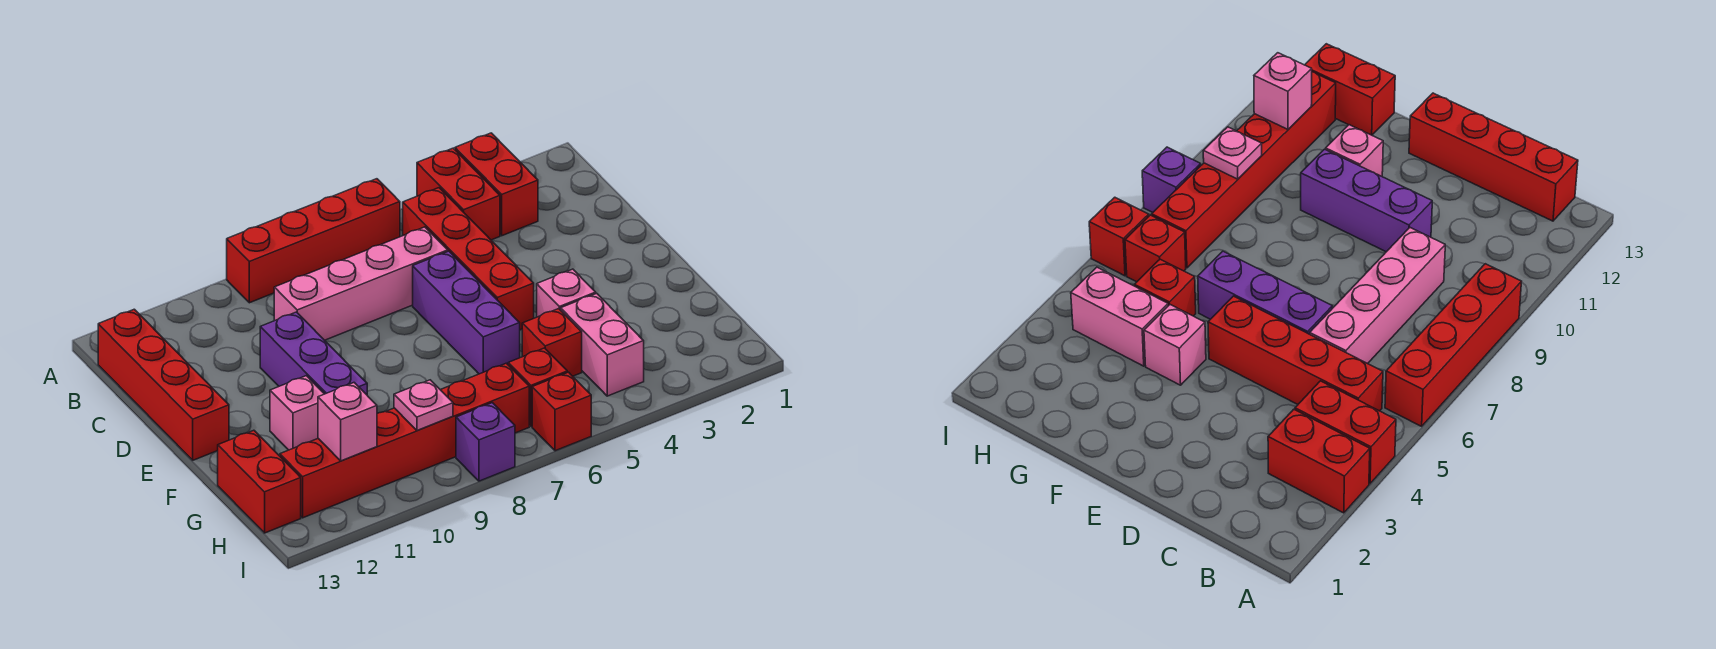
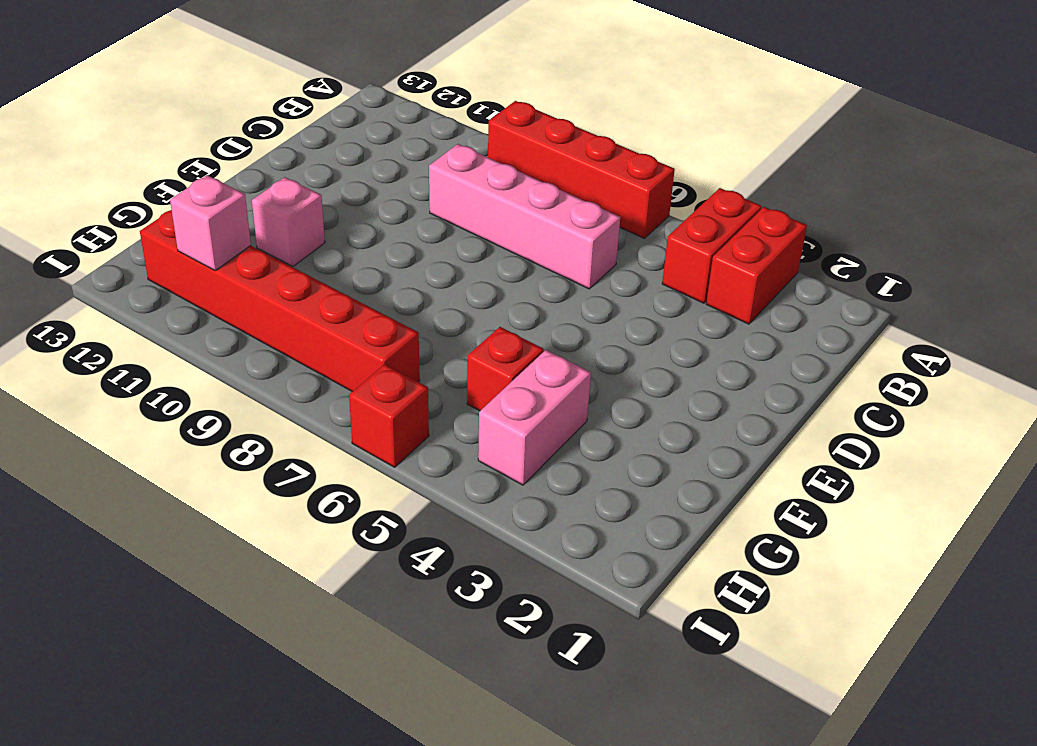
none -> red 1x4 brick [403,188,534,330]
none -> red 1x4 brick [98,309,229,460]
none -> purple 1x3 brick [413,251,520,374]

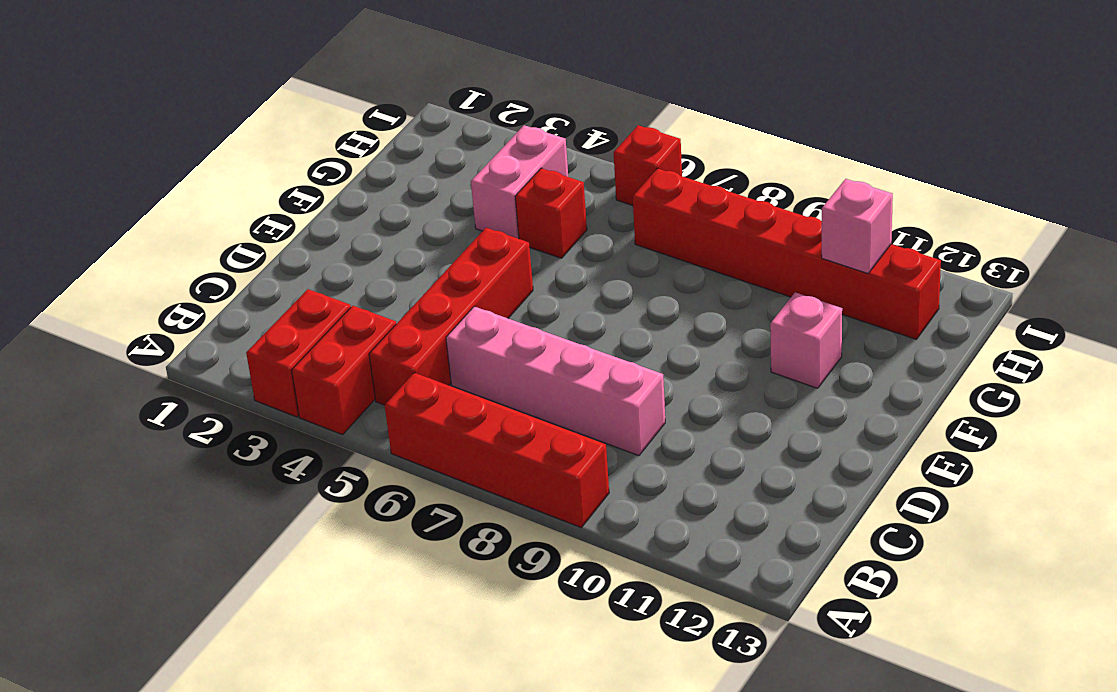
none -> red 1x4 brick [98,309,229,460]
none -> purple 1x3 brick [413,251,520,374]
none -> purple 1x3 brick [260,312,367,395]

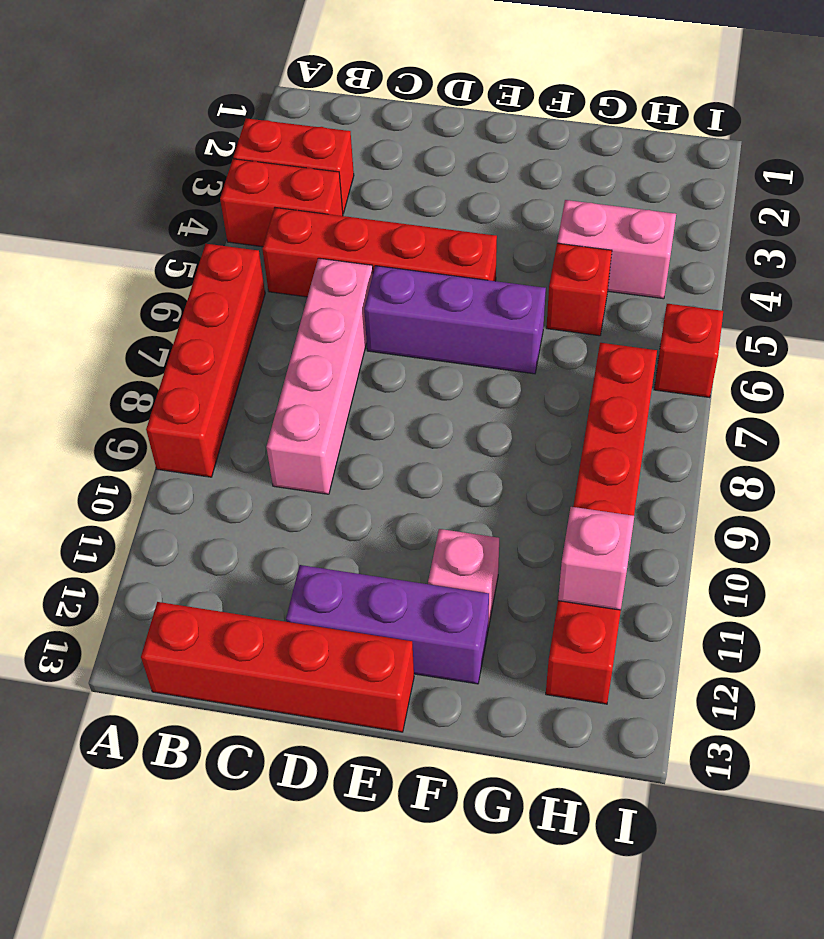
purple 1x3 brick [286,565,489,684] -> purple 1x3 brick moved to [260,312,367,395]
none -> pink 1x1 brick [537,269,596,317]
none -> red 1x2 brick [218,430,301,533]
none -> red 1x1 brick [508,348,567,427]

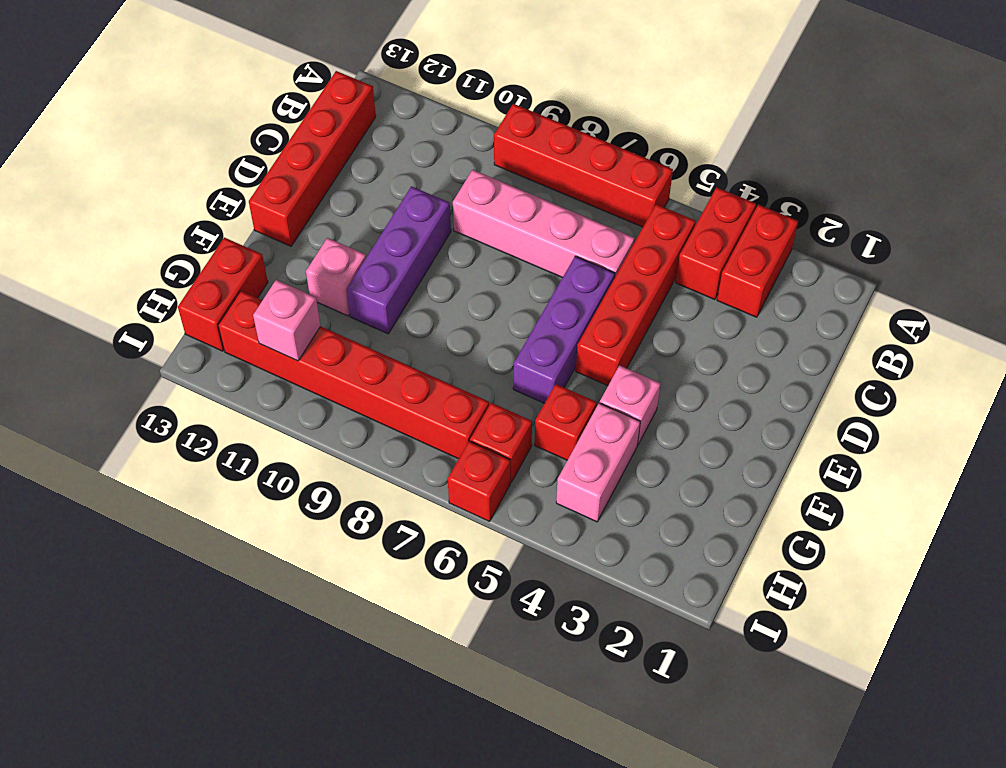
none -> purple 1x1 brick [456,403,515,481]
none -> pink 1x1 plate [394,380,453,430]

